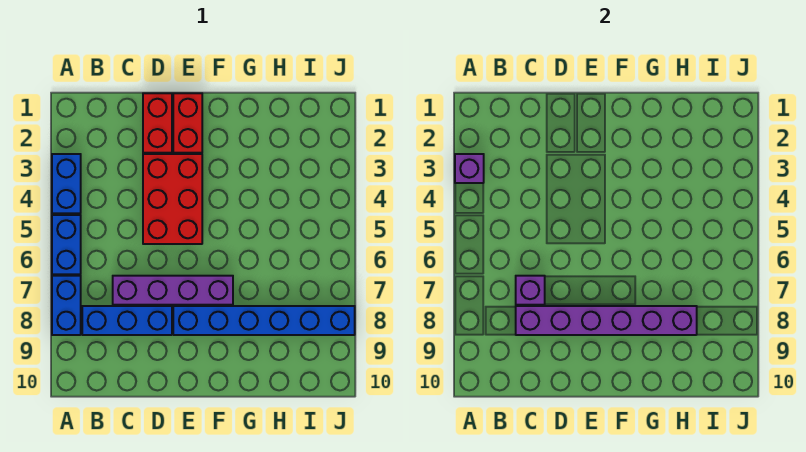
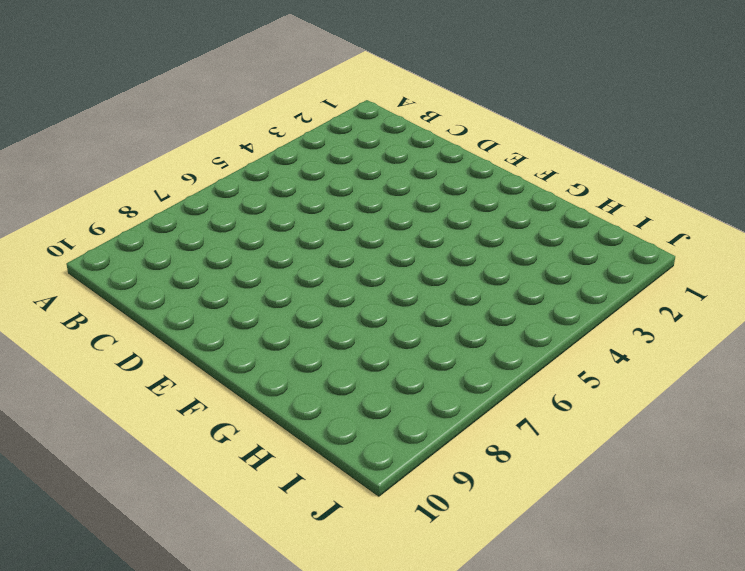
none -> blue 1x2 brick [52,154,81,213]
none -> blue 1x2 brick [52,215,81,274]
none -> blue 1x2 brick [52,276,81,335]

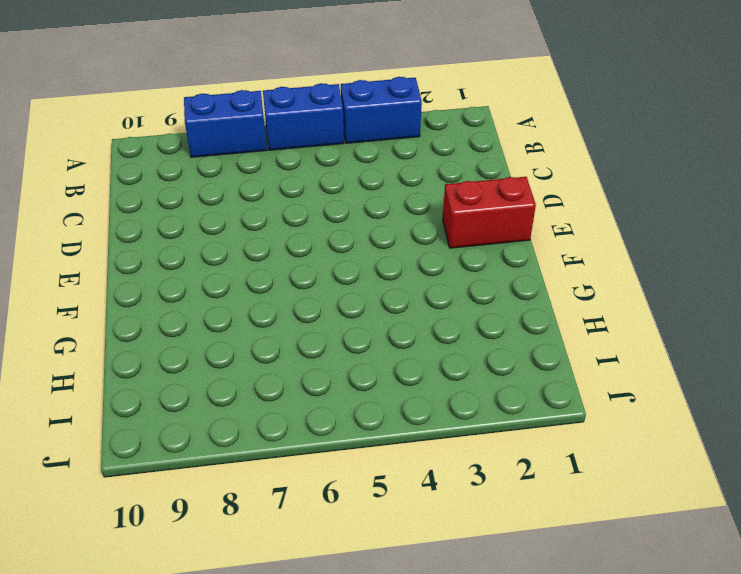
none -> blue 1x3 brick [82,306,172,335]
none -> purple 1x4 brick [113,276,233,305]
none -> red 1x2 brick [143,93,172,153]

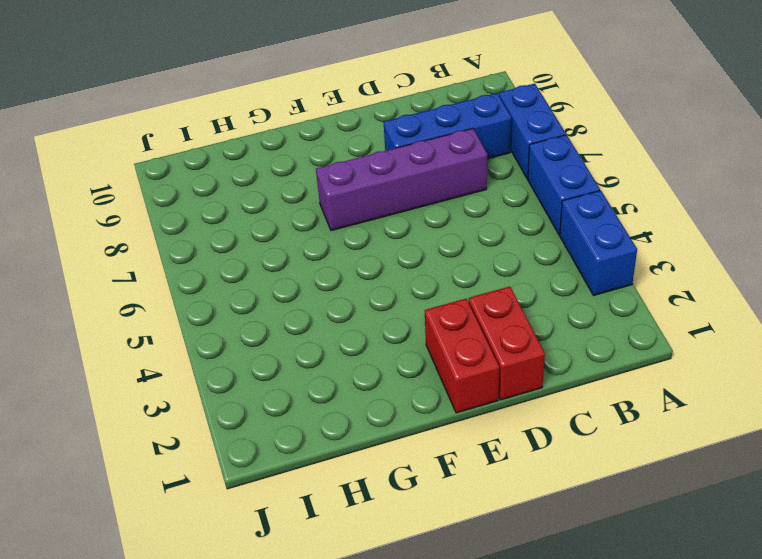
none -> red 2x3 brick [143,154,202,244]
none -> blue 1x6 brick [173,306,355,335]
none -> purple 1x1 brick [455,154,484,183]

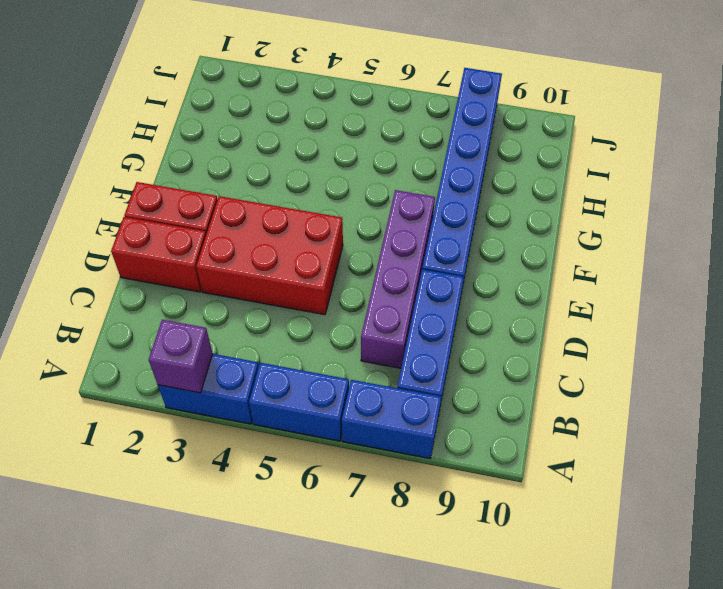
none -> purple 1x1 brick [516,276,545,305]
none -> purple 1x6 brick [516,306,697,335]

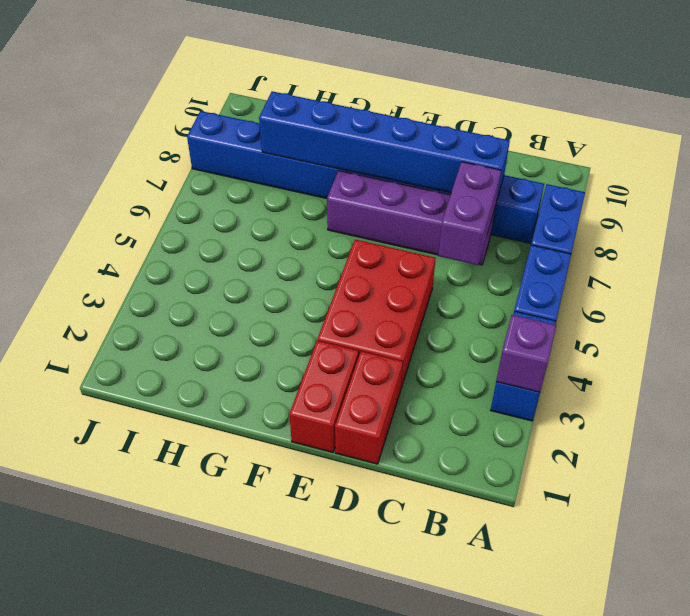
purple 1x2 brick [438,162,501,265] -> purple 1x1 brick [516,276,545,305]
blue 1x6 brick [259,91,510,201] -> purple 1x6 brick [516,306,697,335]

